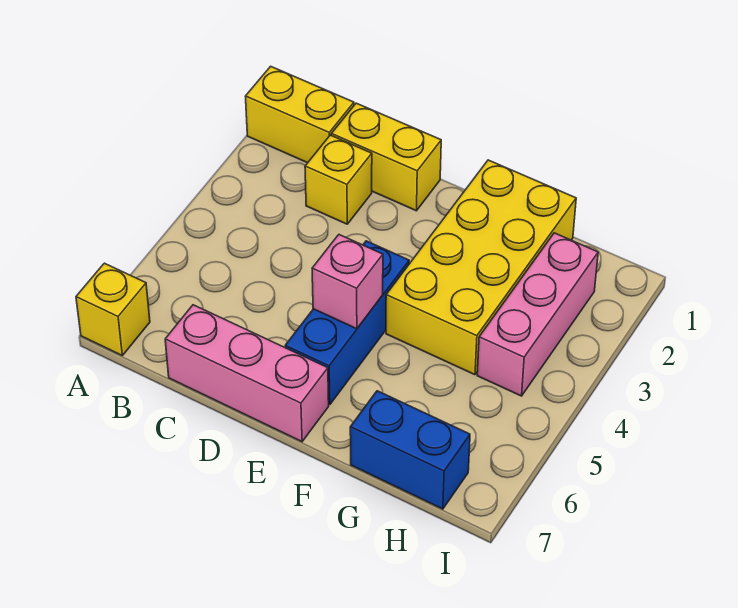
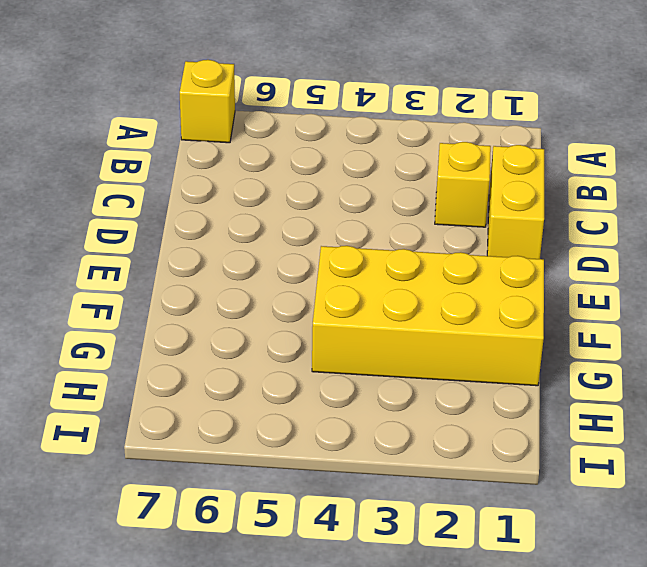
none -> yellow 1x2 brick [245,66,354,163]
none -> pink 1x3 brick [165,305,329,442]

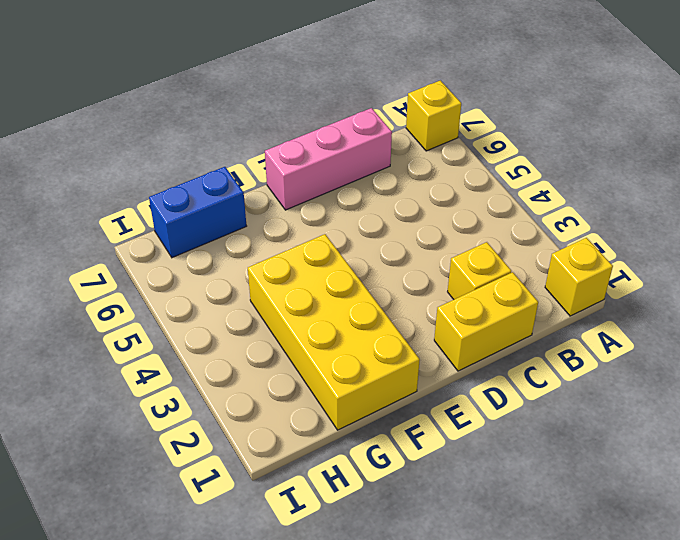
yellow 1x1 brick [545,238,613,316] -> yellow 1x2 brick [245,66,354,163]
none -> blue 1x3 brick [285,241,409,405]
none -> pink 1x3 brick [477,233,598,396]

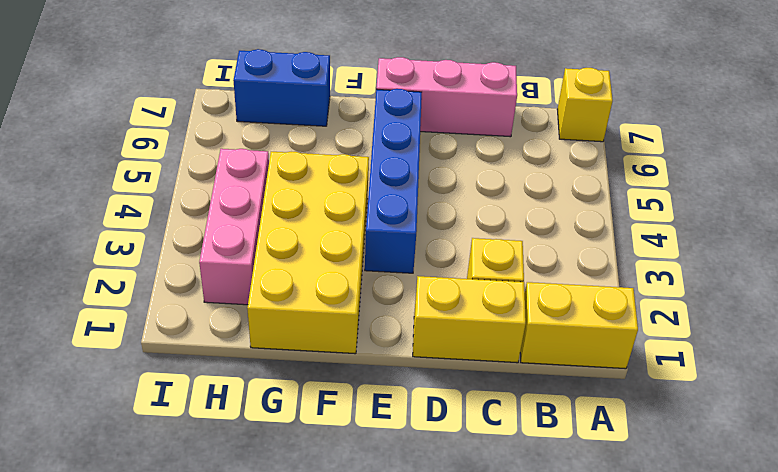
blue 1x4 brick [365,89,422,273] -> blue 1x3 brick [285,241,409,405]
none -> pink 1x1 brick [312,235,383,329]

